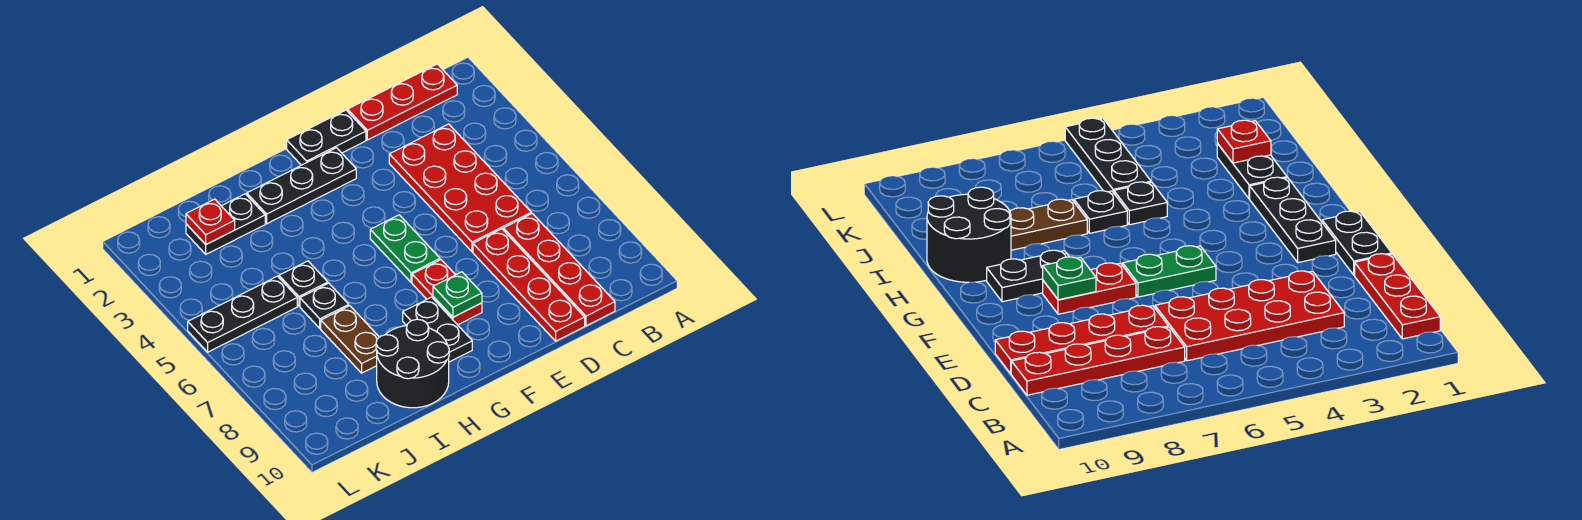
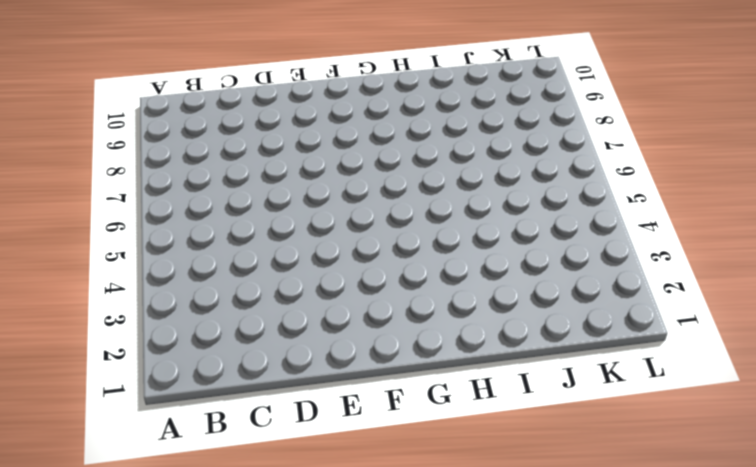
none -> red 1x3 plate [348,64,457,140]
none -> red 2x4 plate [389,124,531,252]
none -> red 1x4 plate [503,213,615,326]

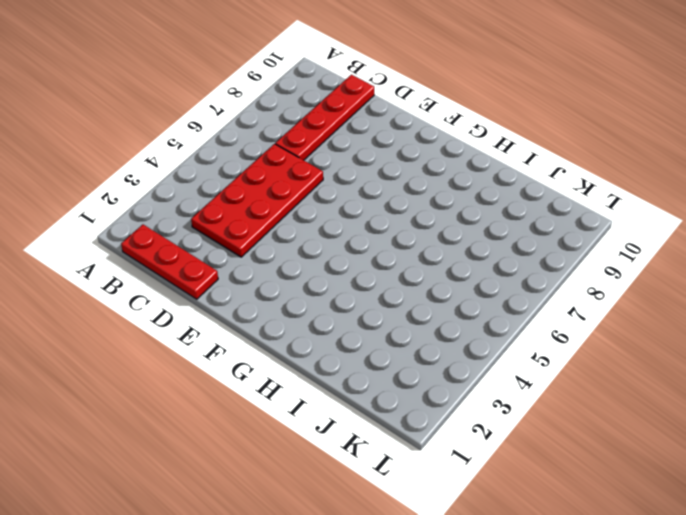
none -> red 1x4 plate [473,229,585,341]
none -> black 1x2 plate [287,110,366,165]
none -> black 1x3 plate [247,148,356,224]

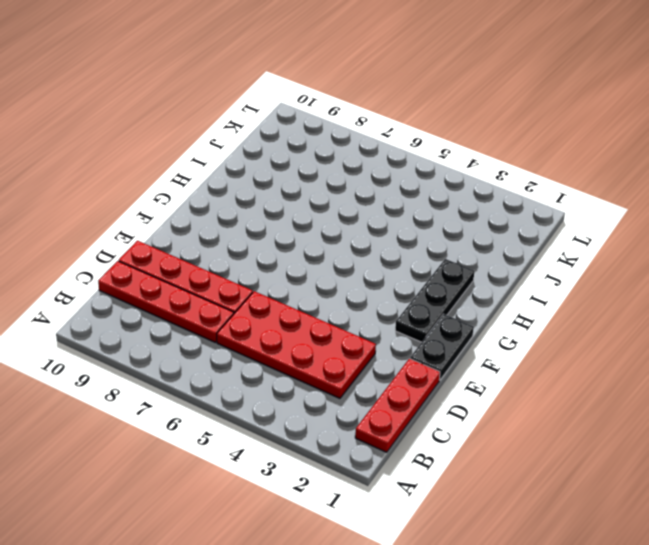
none -> green 1x2 plate [370,215,440,282]
none -> red 1x2 plate [412,260,482,325]
none -> black 1x2 plate [403,297,472,362]

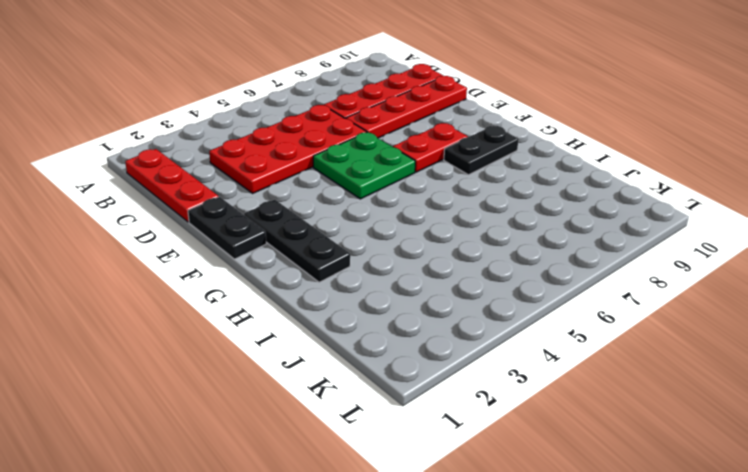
green 2x2 plate [313,132,415,199] -> green 1x2 plate [370,215,440,282]
none -> black 2x2 round brick [376,319,449,408]
none -> black 1x2 plate [186,194,265,254]
none -> black 1x1 plate [279,261,328,306]

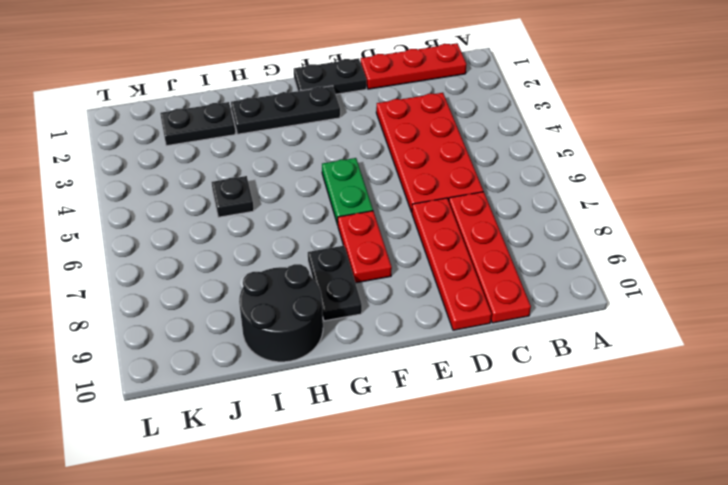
none -> black 1x1 plate [300,283,349,328]
none -> brown 1x2 plate [321,306,379,373]
none -> black 1x3 plate [188,276,297,352]

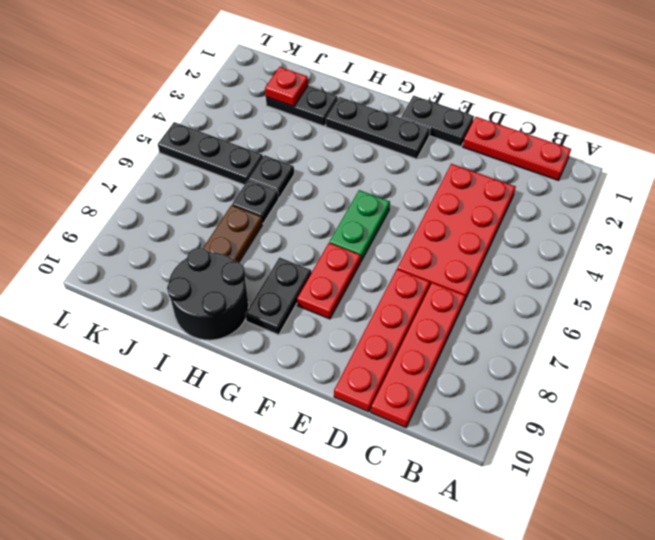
none -> green 1x1 plate [433,272,482,317]

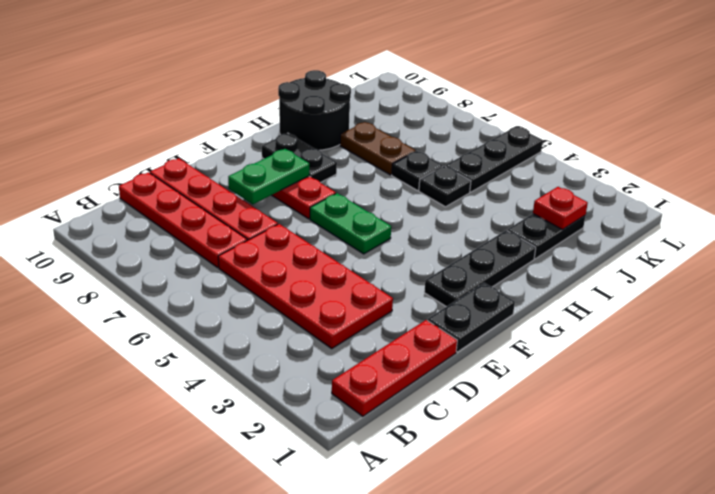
green 1x2 plate [228,149,309,204] -> green 1x1 plate [433,272,482,317]

